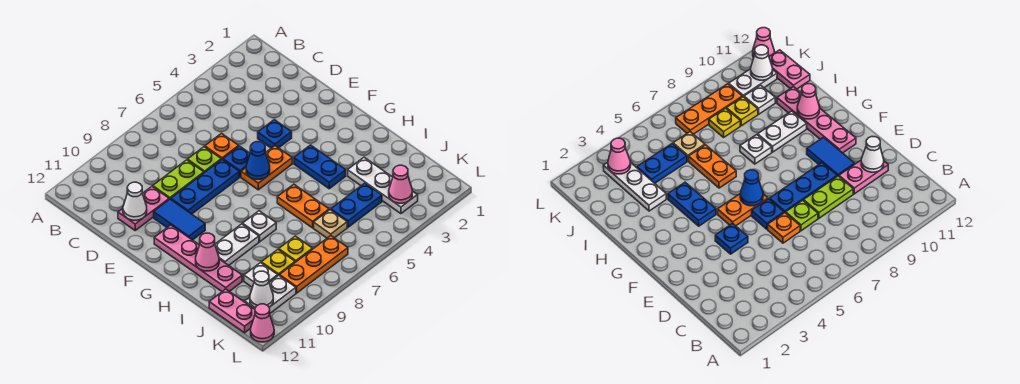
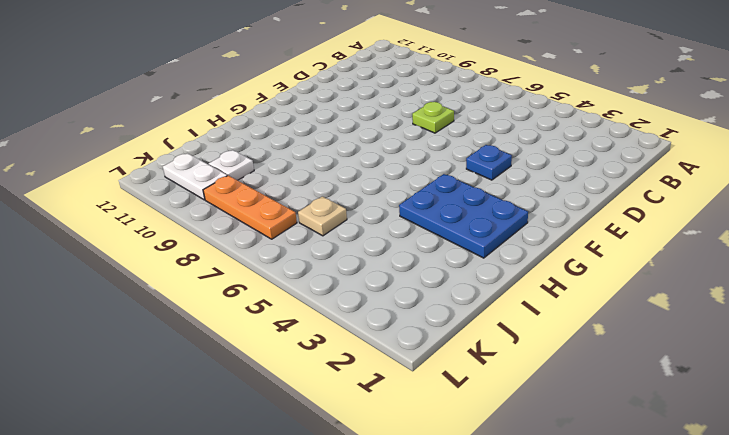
blue 2x3 plate [399,174,528,258] -> blue 1x2 plate [294,145,346,189]
none -> orange 1x1 plate [205,133,239,160]
none -> lime 1x2 plate [153,160,204,199]
none -> pink 1x2 plate [118,187,169,230]

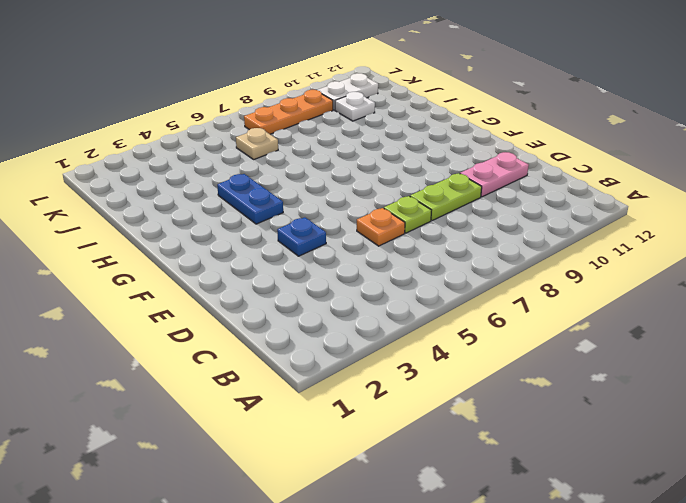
none -> blue 1x1 plate [223,146,250,177]
none -> blue 1x3 plate [171,159,239,214]
none -> blue 1x2 tile [154,199,205,240]

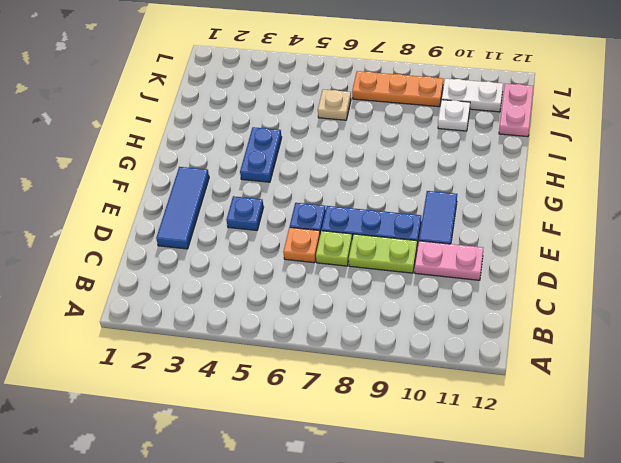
blue 1x3 tile [156,167,209,249] -> none
none -> orange 1x2 plate [241,146,292,190]
none -> pink 1x4 plate [154,225,242,292]
none -> orange 1x2 plate [277,184,329,228]

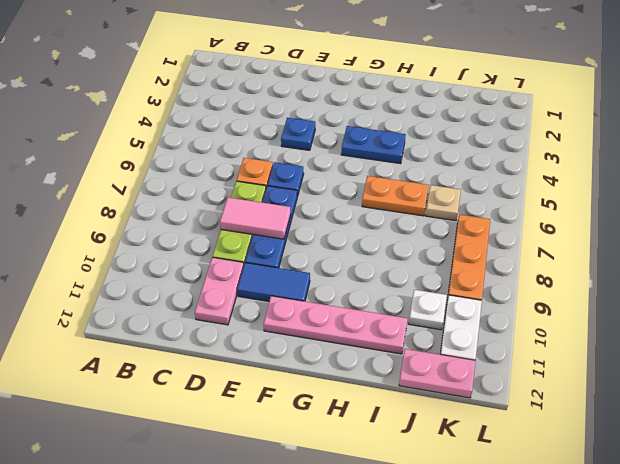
pink 1x2 tile [220,197,291,239] -> none
none -> orange 1x2 plate [241,146,292,190]
none -> white 1x1 plate [243,211,276,242]
none -> white 1x2 plate [215,224,259,265]

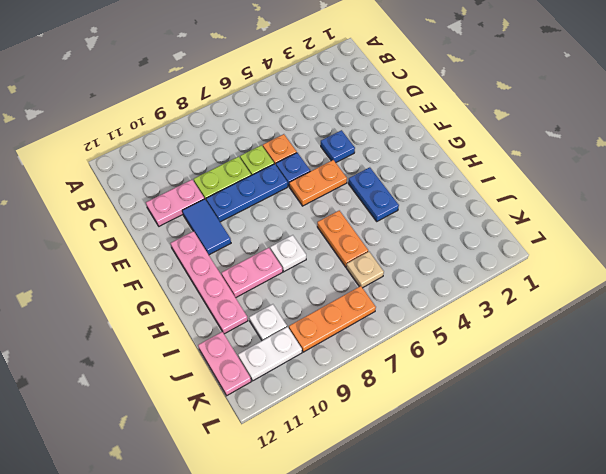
pink 1x2 plate [221,248,283,298] -> white 1x2 plate [215,224,259,265]
none -> white 1x3 plate [348,157,418,214]
none -> blue 1x2 plate [331,183,382,227]
none -> yellow 1x1 plate [279,236,313,262]

